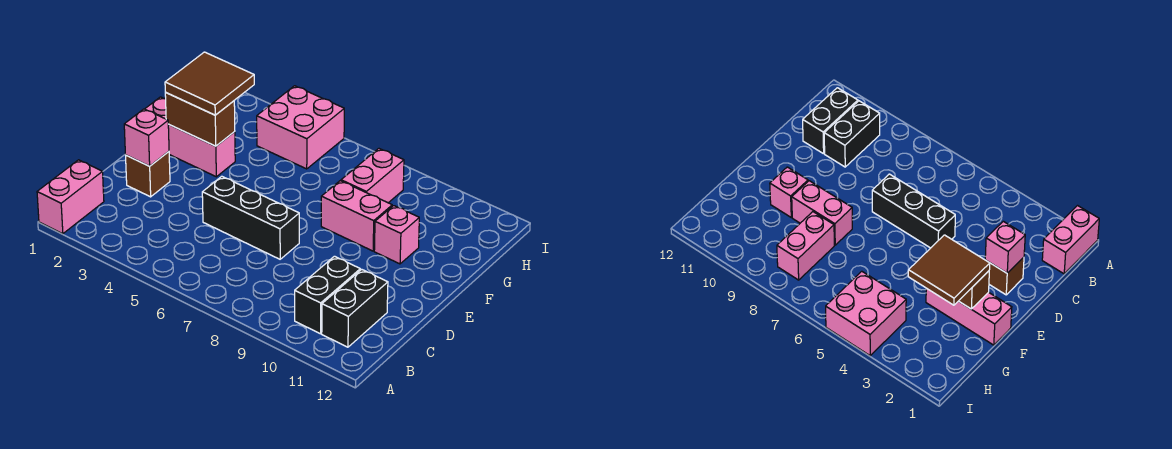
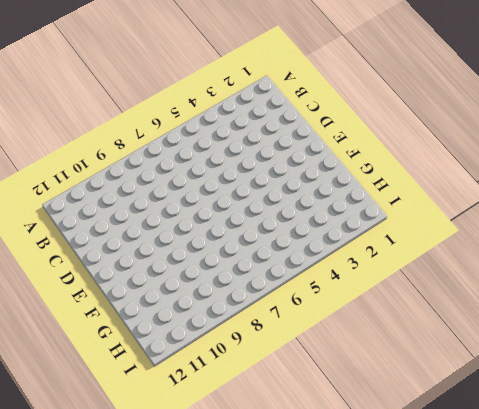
none -> pink 1x2 brick [37,160,104,234]
none -> black 1x2 brick [295,256,360,334]
none -> black 1x2 brick [322,269,388,347]

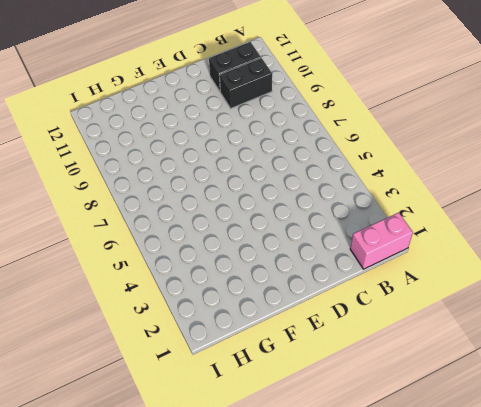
none -> brown 1x1 brick [126,152,170,197]
none -> black 1x3 brick [202,176,299,259]
none -> pink 1x3 brick [145,97,235,177]

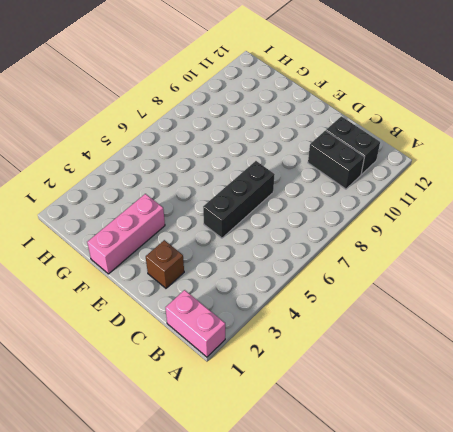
none -> pink 1x2 brick [321,181,392,251]
none -> pink 1x1 brick [374,206,419,264]
none -> pink 1x2 brick [341,149,404,203]

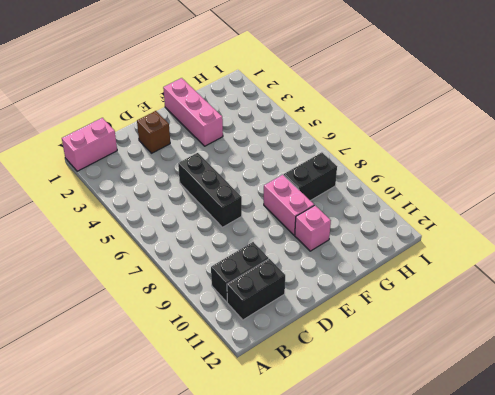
black 1x2 brick [284,153,337,201] -> pink 1x2 brick [341,149,404,203]
none -> pink 2x2 brick [257,86,344,169]
none -> pink 1x1 brick [124,109,169,166]
none -> brown 1x2 brick [165,93,235,146]

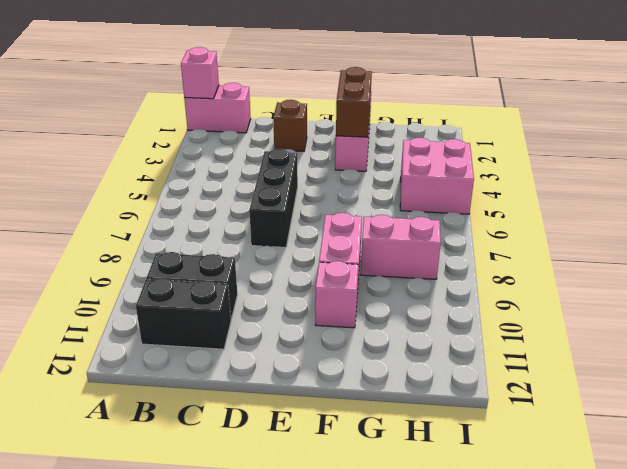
pink 1x1 brick [181,47,219,99] -> pink 1x1 brick moved to [124,109,169,166]
none -> brown 2x2 tile [165,52,254,115]

